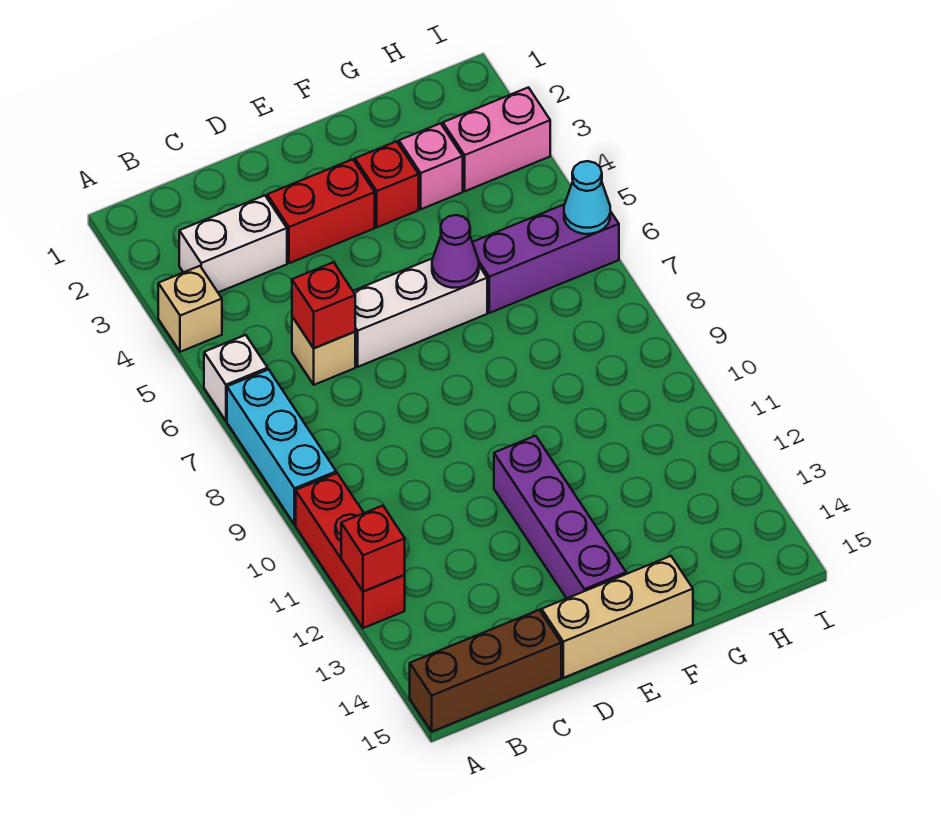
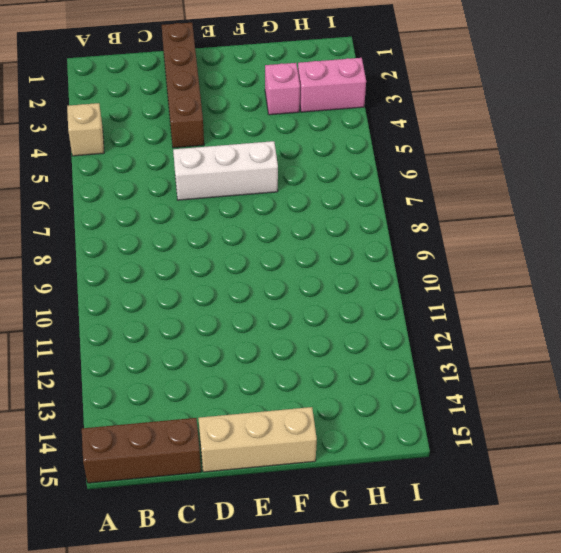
brown 1x4 brick [162,23,204,148] -> red 1x2 brick [267,159,375,263]
none -> white 1x1 brick [204,335,268,421]
none -> cyan 1x3 brick [227,369,336,525]
none -> red 1x3 brick [296,473,405,628]

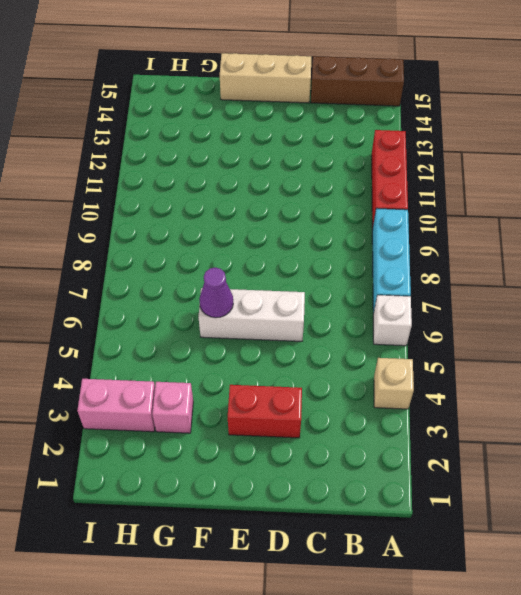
none -> white 1x2 brick [179,195,287,292]
none -> tan 1x1 brick [292,317,355,385]
none -> purple 1x4 brick [494,436,626,599]

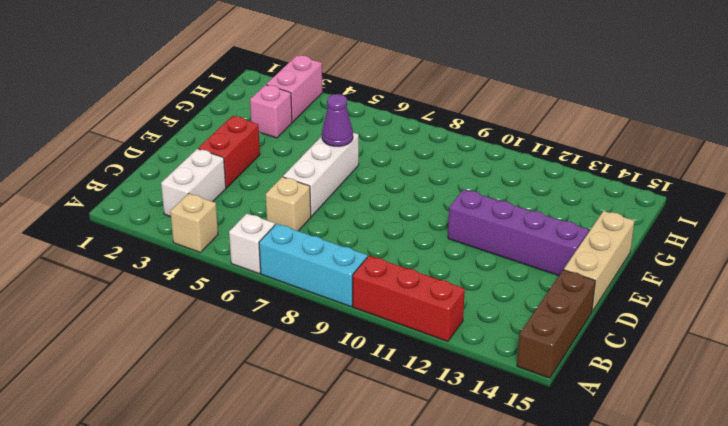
none -> red 1x1 brick [355,141,419,227]
none -> purple 1x3 brick [472,205,619,313]
none -> red 1x1 brick [341,506,405,592]

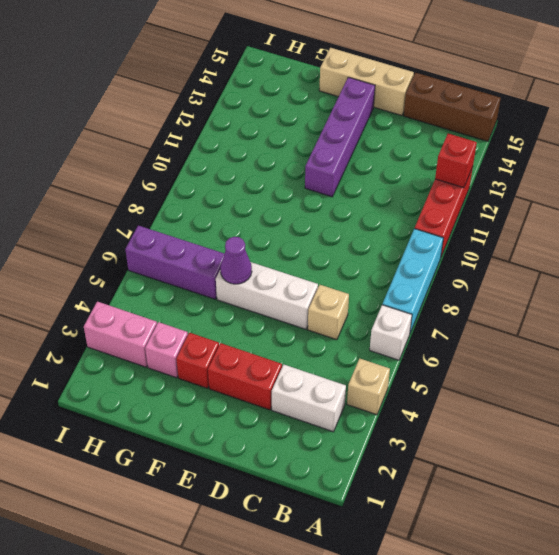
none -> red 1x1 brick [292,262,355,348]
none -> cyan 1x1 cone [564,161,610,234]

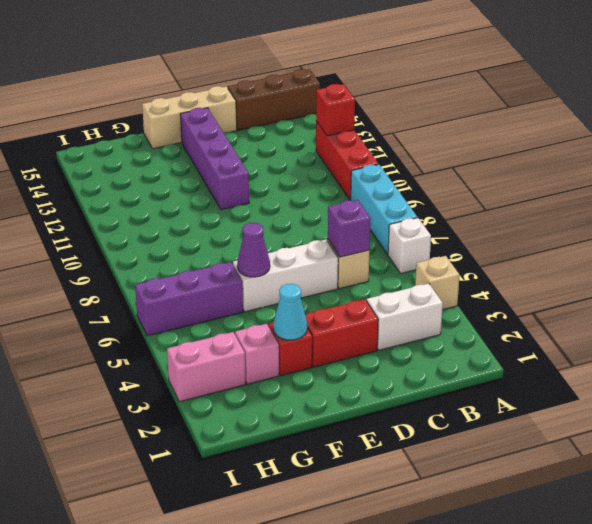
purple 1x1 brick [328,200,371,257] -> red 1x1 brick [292,262,355,348]
cyan 1x1 cone [273,284,307,340] -> cyan 1x1 cone moved to [564,161,610,234]

